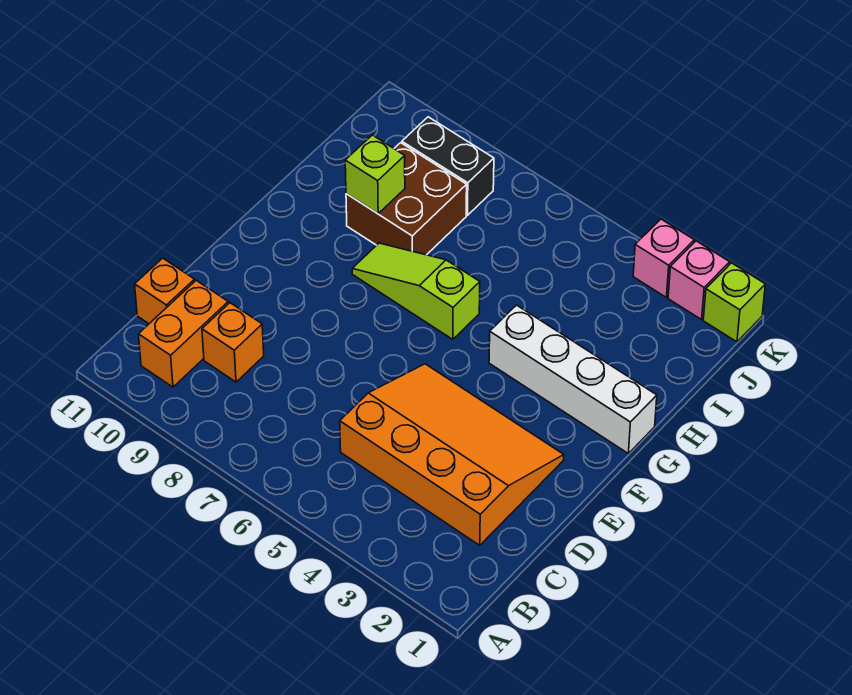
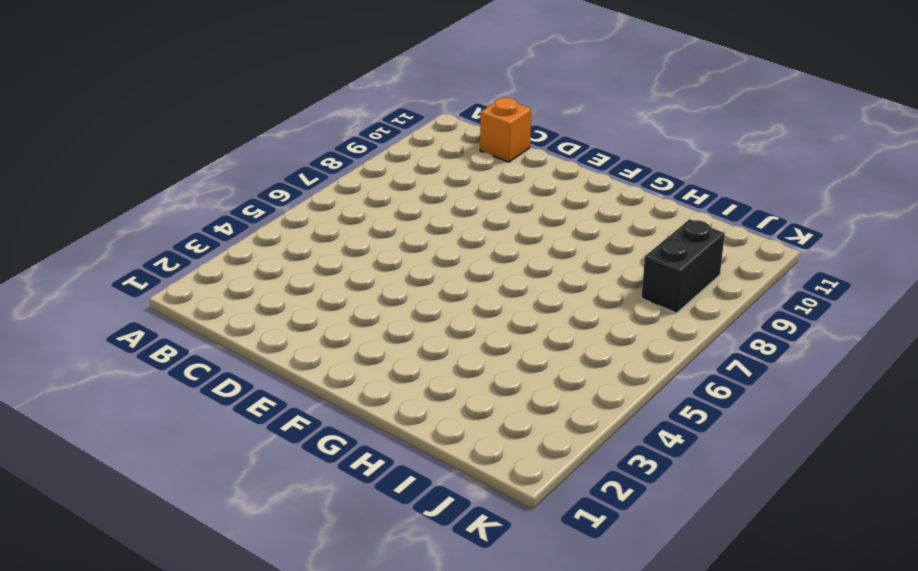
none -> orange 1x2 brick [138,280,228,387]
none -> orange 3x4 slope [340,364,564,545]
none -> orange 1x1 brick [202,303,264,382]

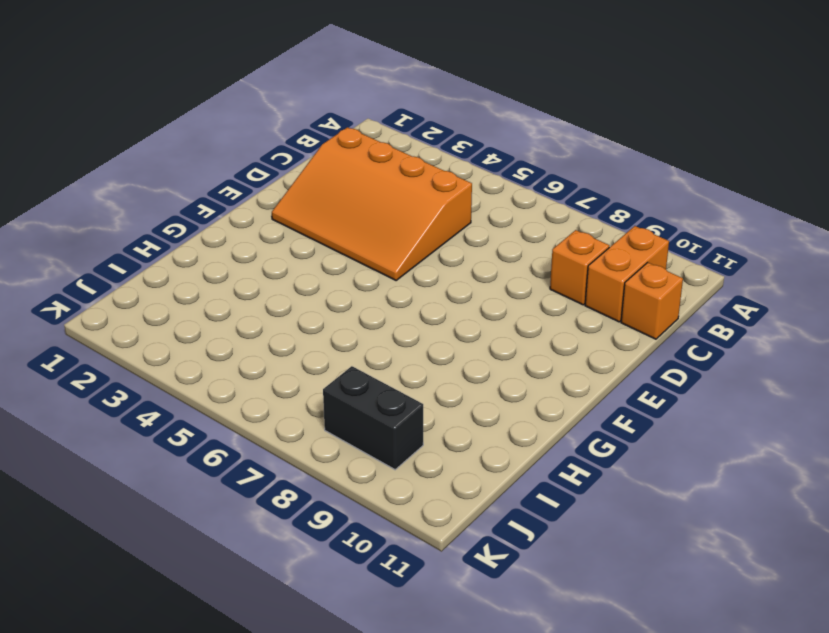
none -> white 1x4 brick [489,305,657,453]
none -> lime 1x3 slope [352,243,480,339]
none -> brown 2x2 brick [346,143,467,255]

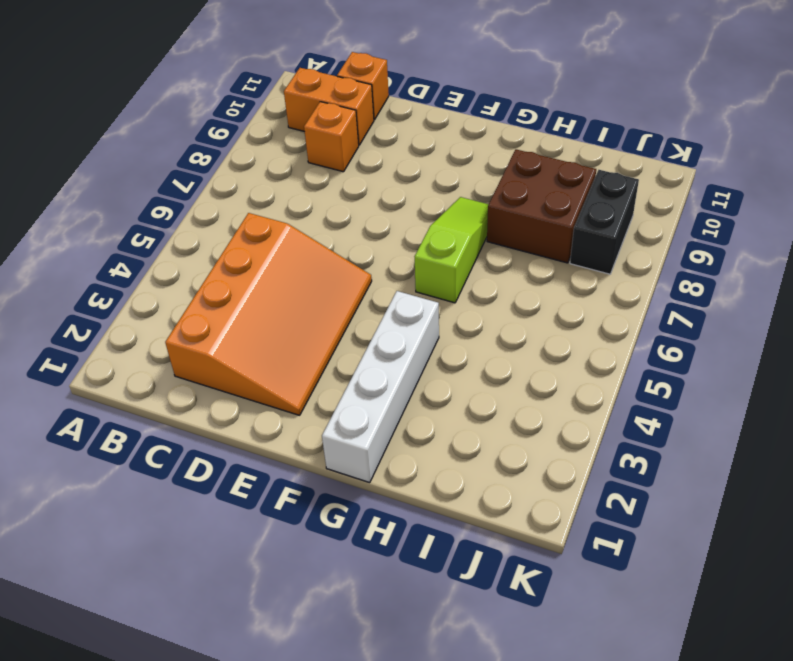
none -> lime 1x1 brick [703,263,765,342]
none -> pink 1x1 brick [668,241,730,320]
none -> pink 1x1 brick [633,219,694,297]

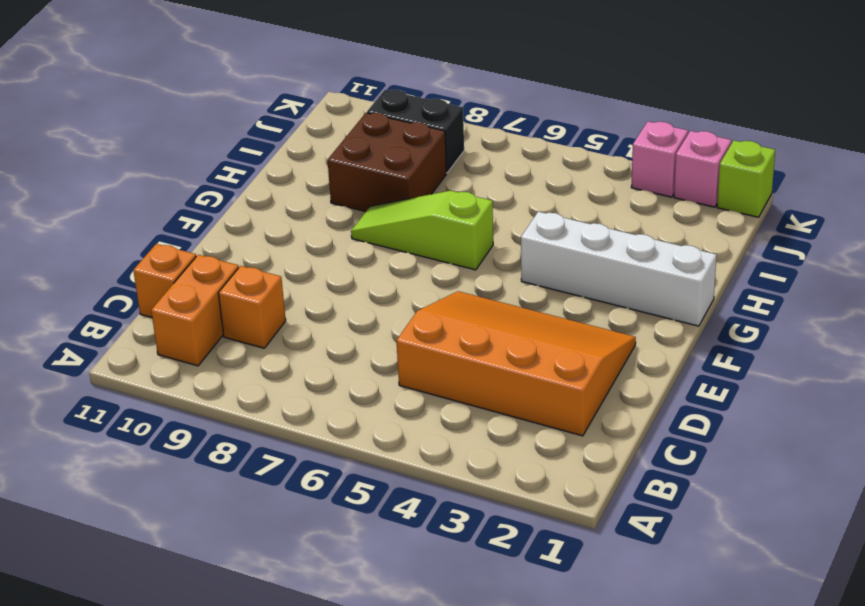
none -> lime 1x1 brick [345,135,405,214]

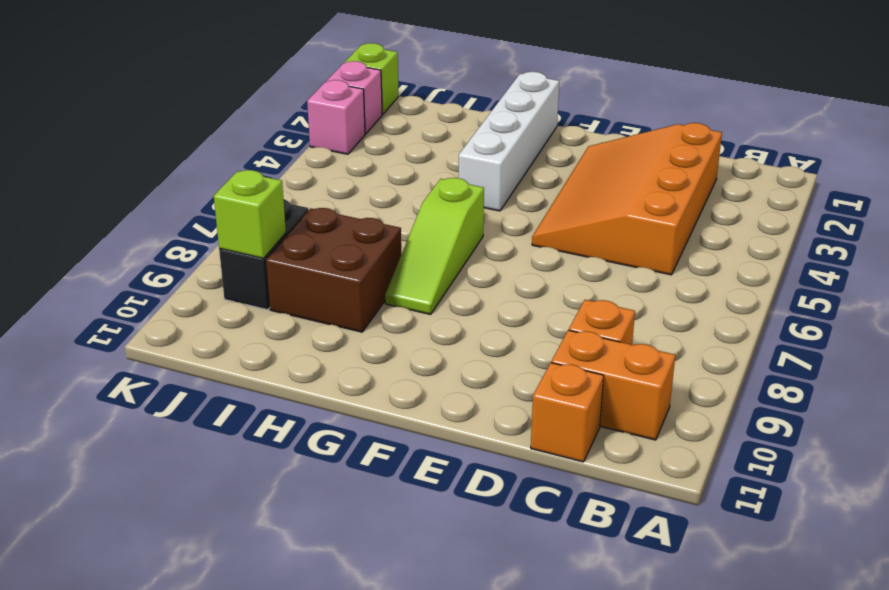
lime 1x1 brick [214,170,286,258] -> lime 1x1 brick moved to [345,135,405,214]

